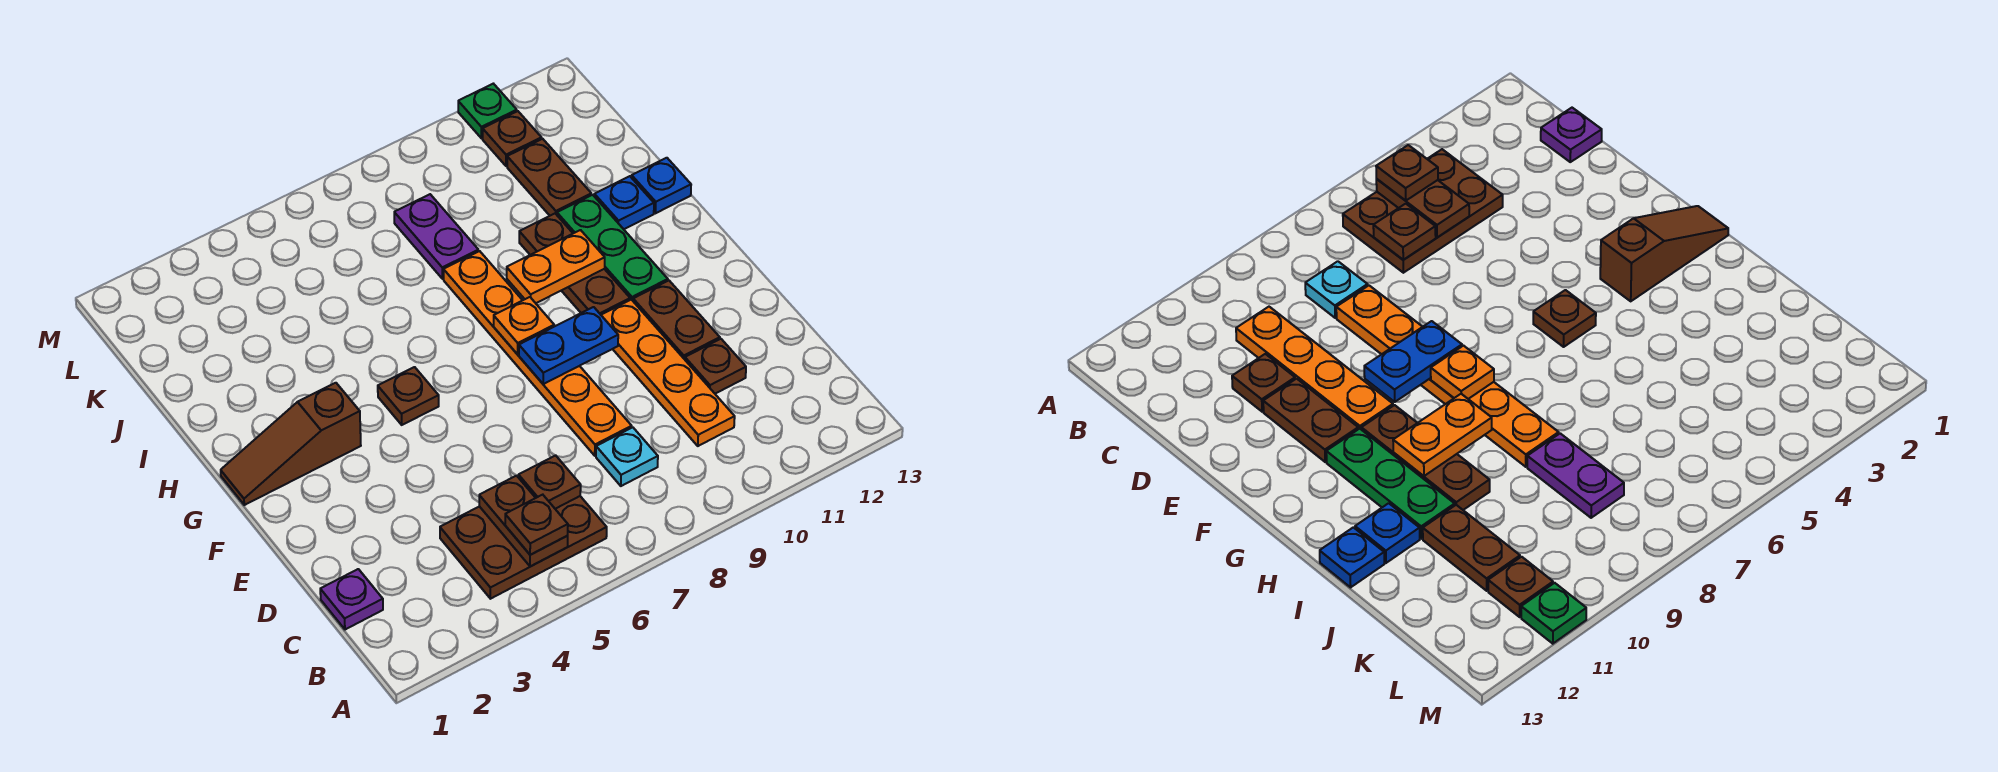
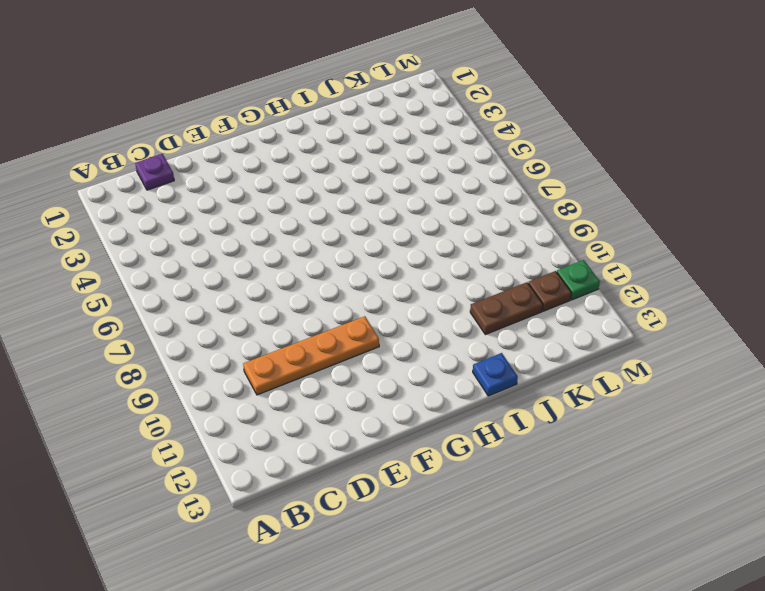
none -> brown 2x3 plate [440,496,607,599]
none -> cyan 1x1 plate [596,427,658,486]
none -> orange 1x6 plate [443,251,632,456]

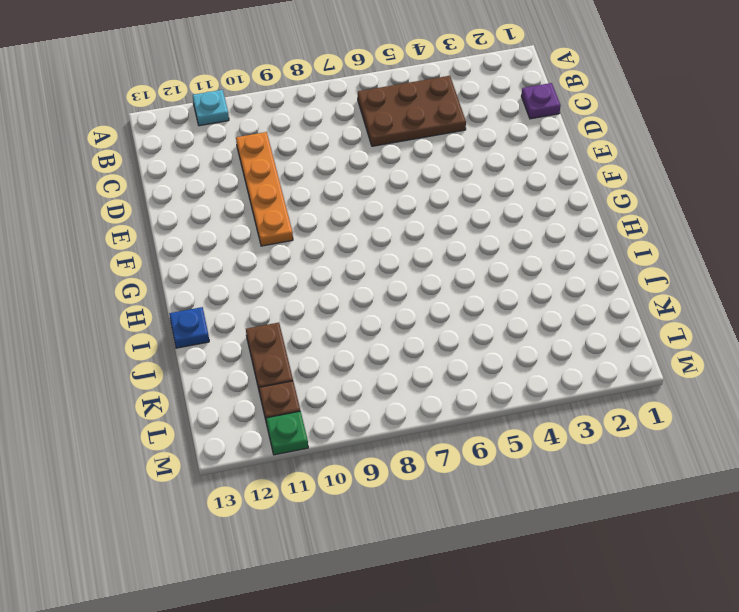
cyan 1x1 plate [192,90,229,126] -> cyan 1x1 plate moved to [596,427,658,486]
none -> orange 1x6 plate [443,251,632,456]
none -> brown 1x1 plate [685,339,746,394]
none -> brown 1x2 plate [633,281,720,359]

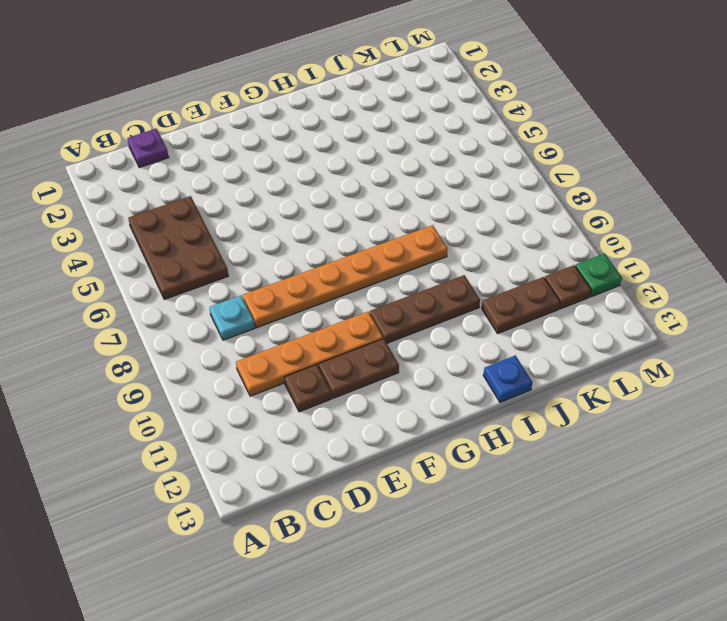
none -> brown 1x3 slope [221,383,361,505]
none -> brown 1x1 plate [378,367,439,425]
none -> green 1x3 plate [557,195,668,301]

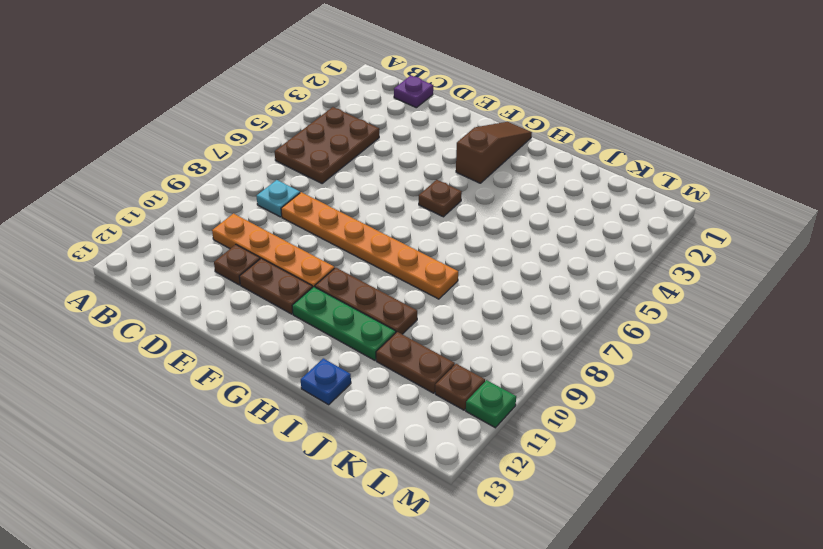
none -> blue 1x1 plate [594,176,654,229]
none -> purple 1x2 plate [394,194,479,279]
none -> brown 1x2 plate [479,476,568,567]

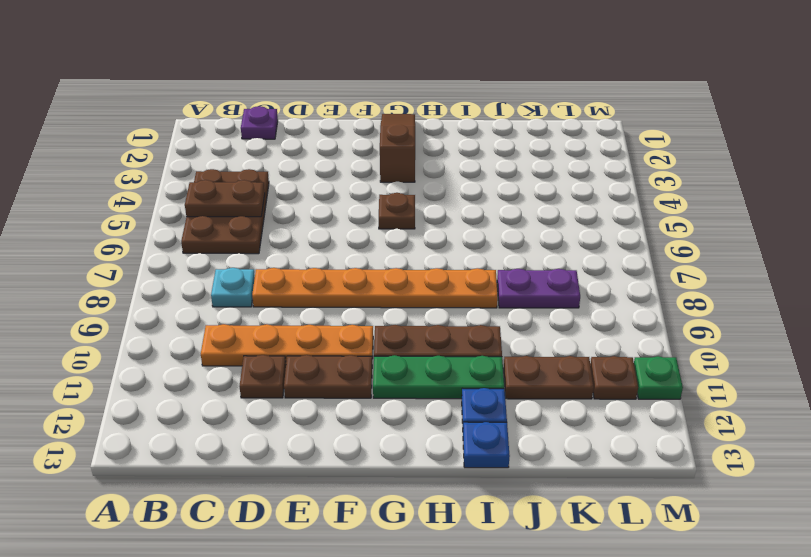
none -> brown 1x1 plate [518,455,581,509]
none -> blue 1x2 plate [519,307,618,384]
none -> orange 1x1 plate [494,297,554,354]

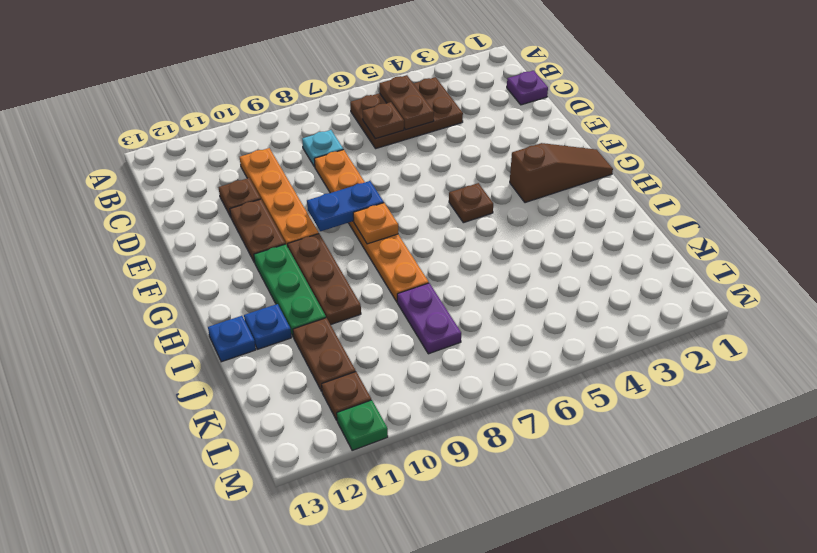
none -> orange 1x2 plate [507,230,605,303]
none -> brown 1x1 plate [505,495,568,555]

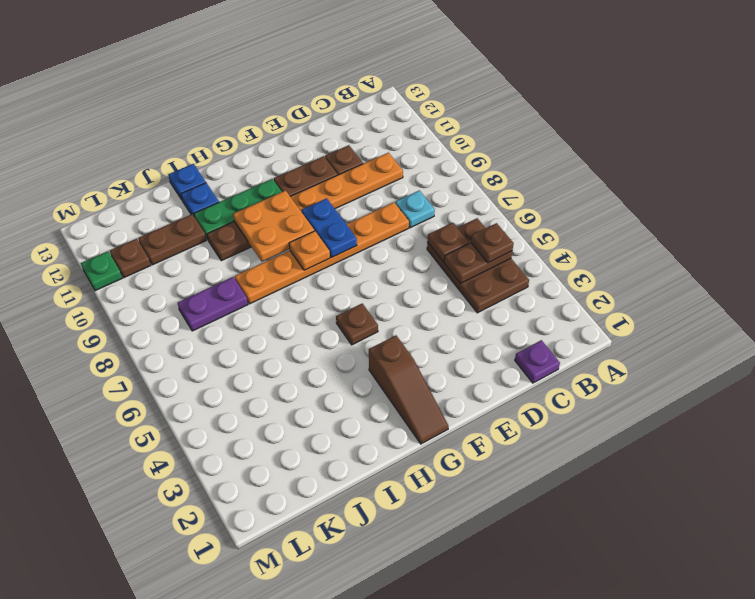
orange 2x2 plate [233,191,314,262] -> orange 1x2 plate [507,230,605,303]

